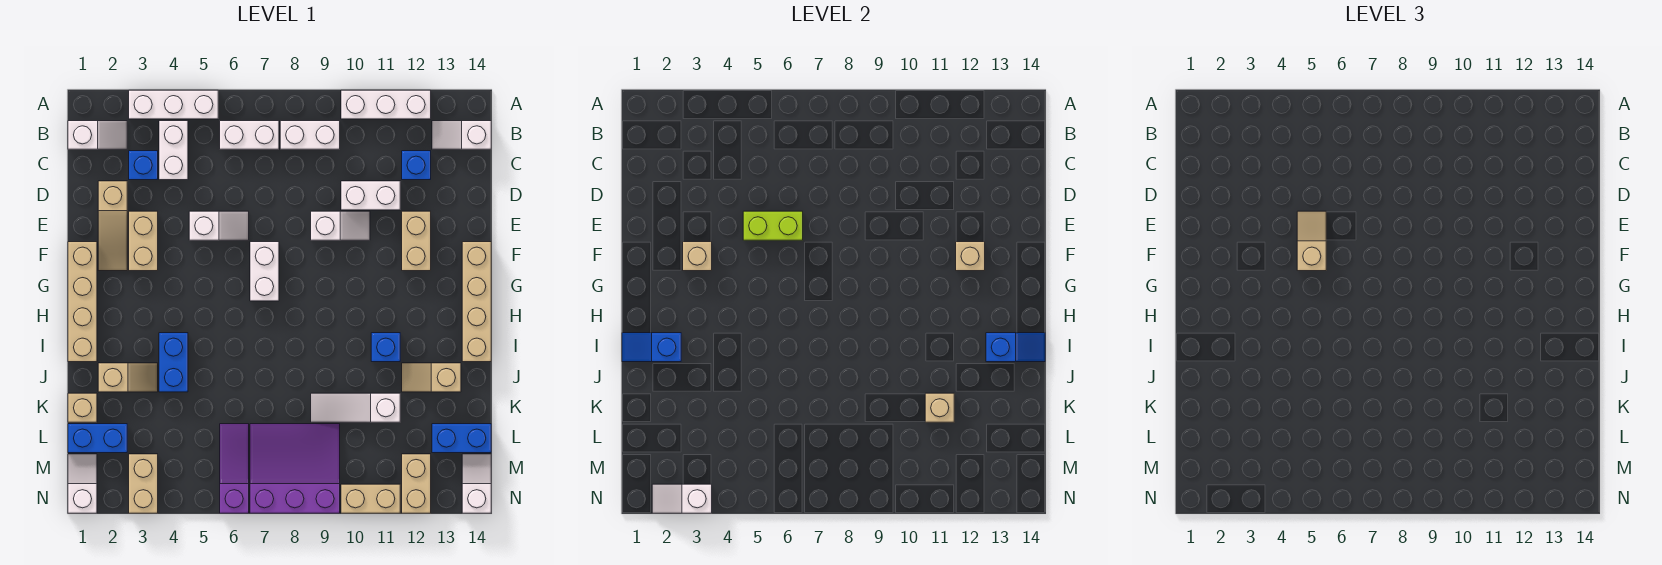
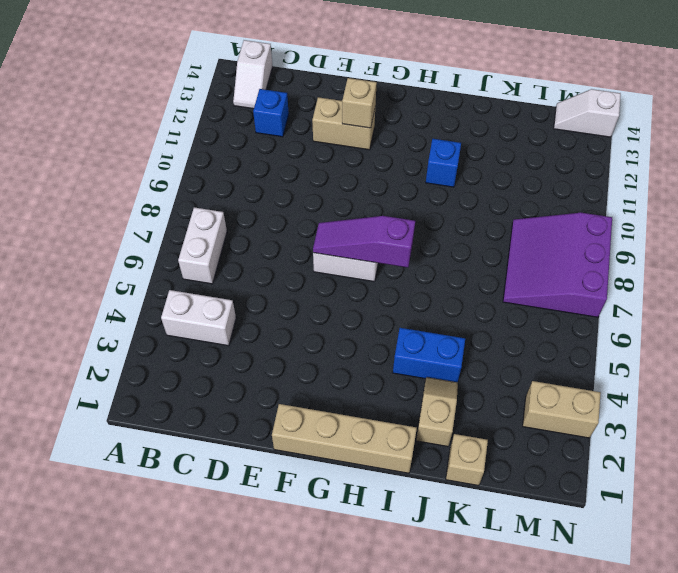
purple 1x3 slope [313,216,415,268] -> purple 1x3 slope moved to [220,424,249,513]
none -> white 1x3 brick [129,90,218,119]
none -> white 1x3 brick [341,90,431,119]
none -> white 1x2 slope [68,121,127,149]
none -> white 1x2 brick [280,121,340,149]

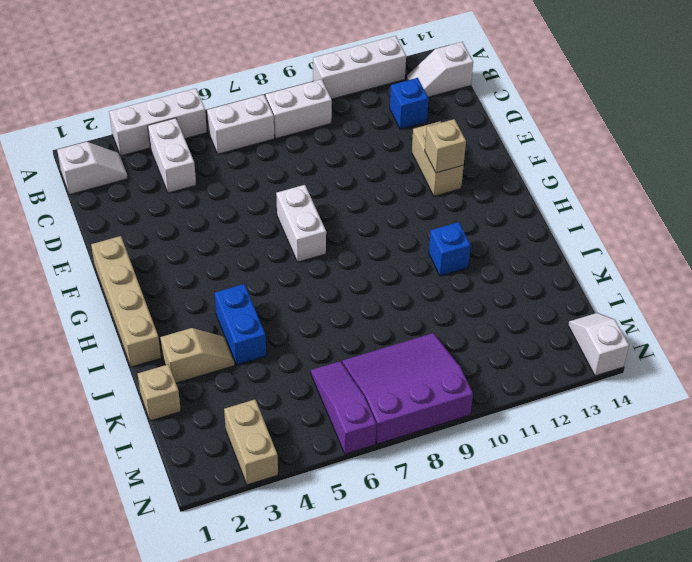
none -> blue 1x1 brick [129,151,158,180]
none -> tan 1x3 slope [98,181,127,271]
none -> white 1x2 brick [341,181,400,210]
none -> tan 1x2 brick [129,211,158,271]

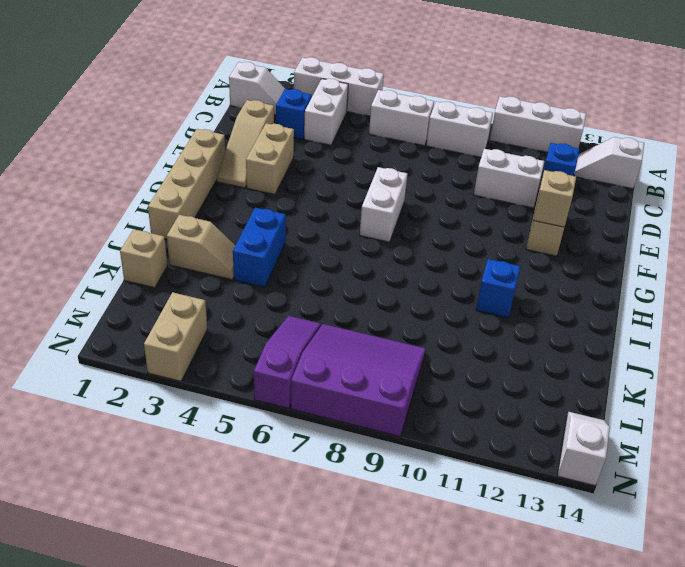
none -> white 1x2 slope [189,211,249,240]
none -> white 1x2 slope [311,211,370,240]
none -> tan 1x4 brick [462,242,491,362]
none -> tan 1x2 slope [402,363,461,392]

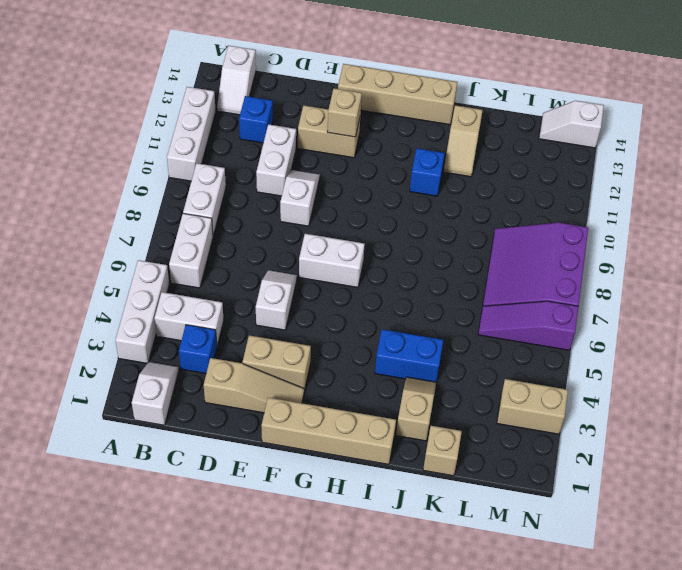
none -> white 1x3 slope [311,393,400,422]
none -> blue 1x2 brick [68,424,127,453]
none -> blue 1x2 brick [432,424,491,453]
none -> white 1x2 slope [68,454,97,513]

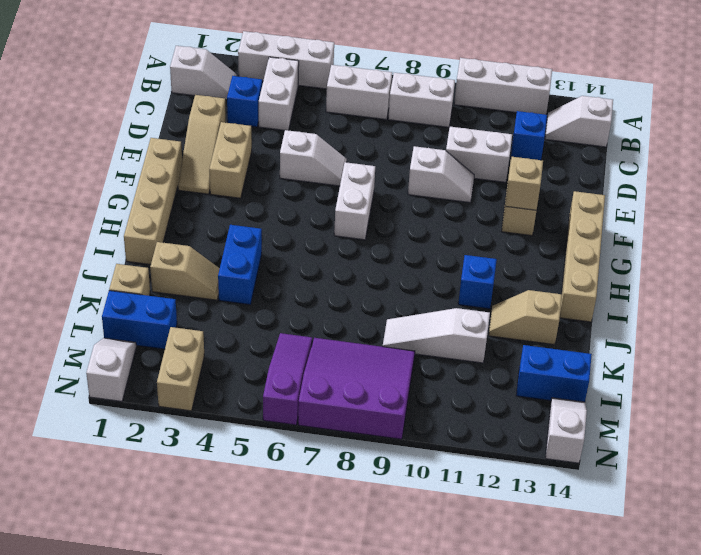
none -> tan 1x2 brick [402,454,431,513]
none -> tan 1x2 brick [341,484,400,513]
none -> lime 1x2 brick [743,211,803,240]
none -> tan 1x1 brick [683,242,712,271]

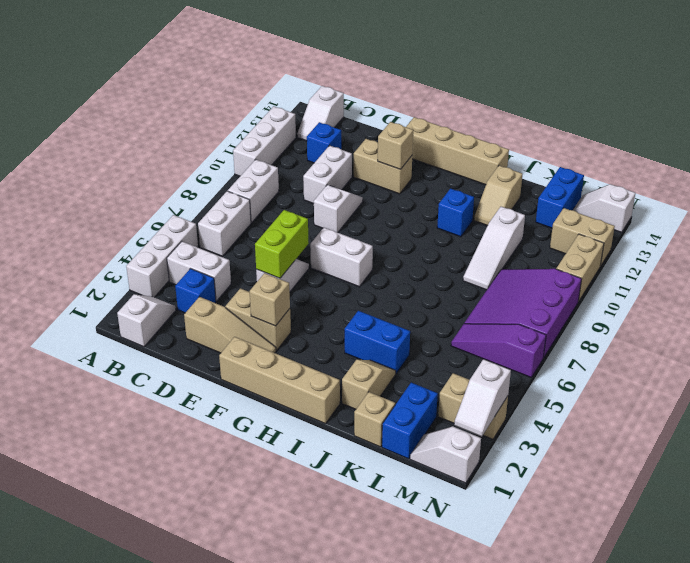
none -> blue 1x2 slope [622,333,681,362]
none -> blue 1x2 slope [986,333,1045,362]
none -> tan 1x1 brick [925,393,954,422]
none -> tan 1x2 slope [1297,211,1326,271]

